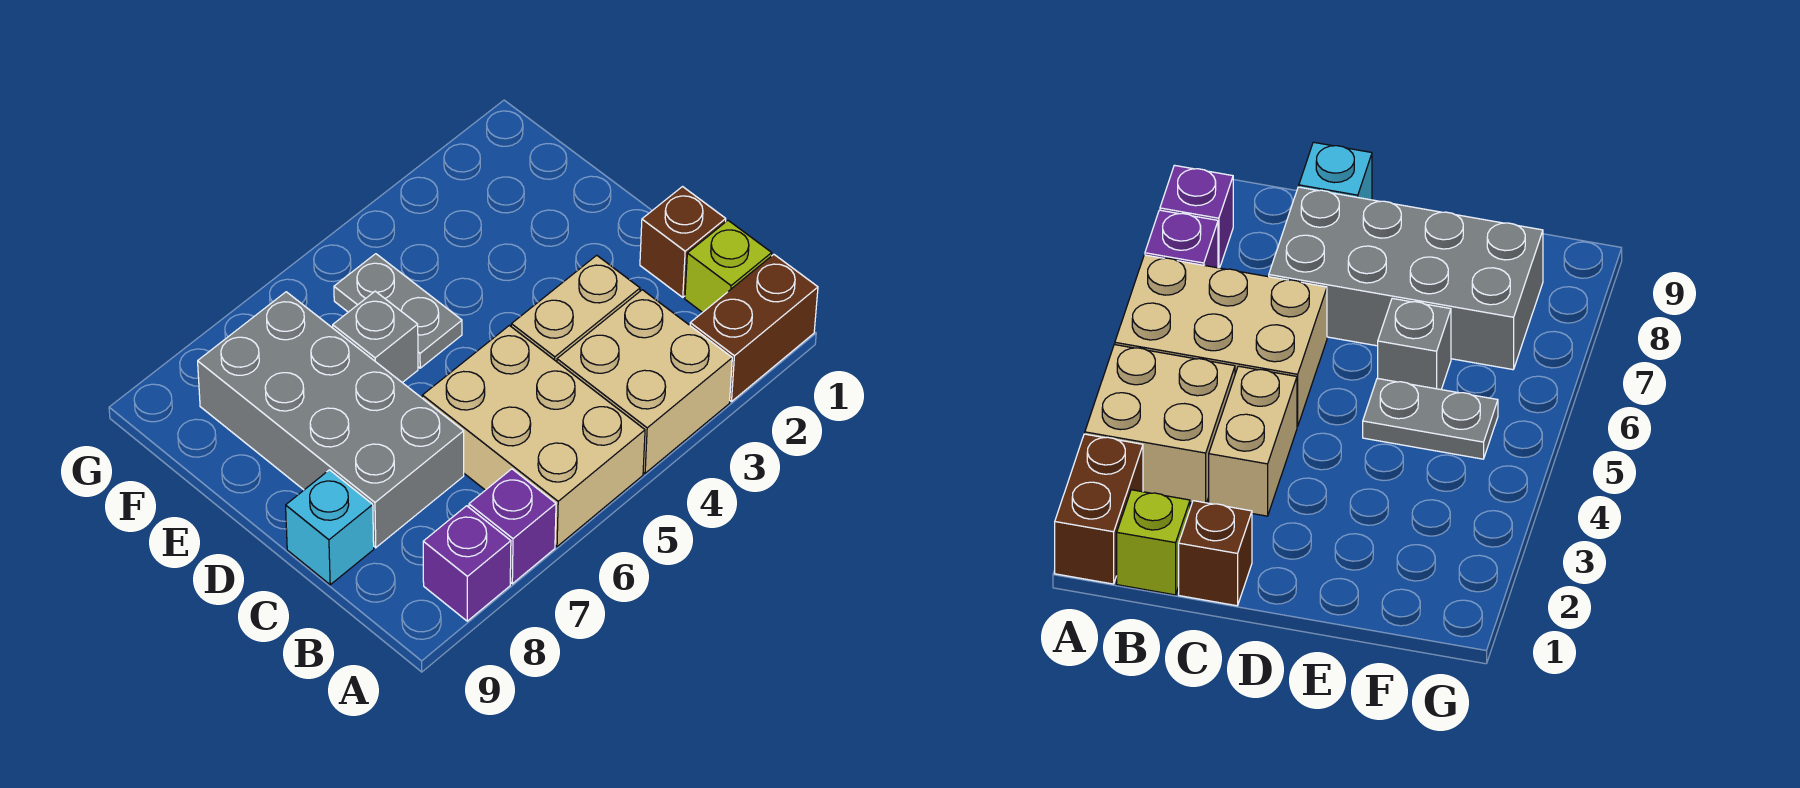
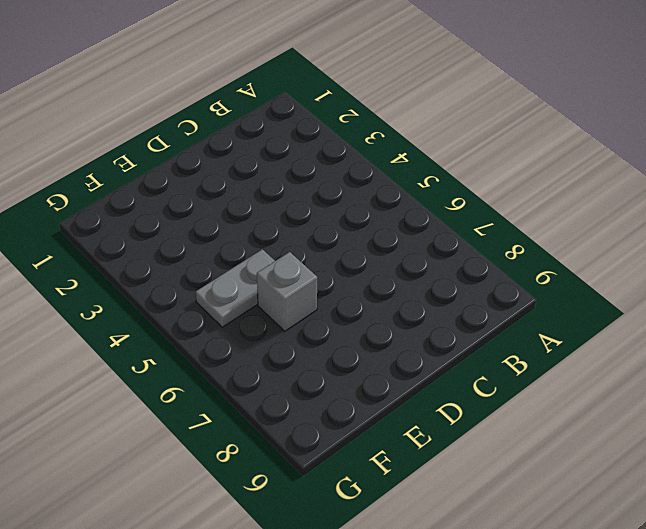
none -> brown 1x2 brick [690,255,818,402]
none -> tan 2x2 brick [557,290,732,473]
none -> tan 2x3 brick [422,325,645,546]

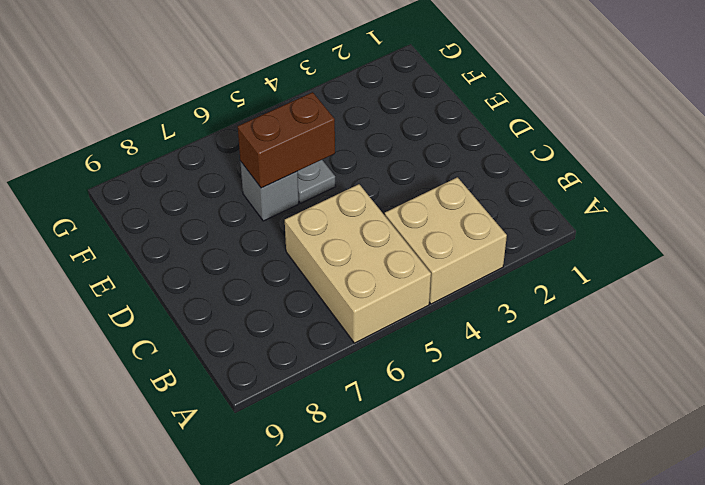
brown 1x2 brick [238,92,335,188] -> brown 1x2 brick moved to [690,255,818,402]
none -> purple 1x1 brick [469,469,556,584]
none -> purple 1x1 brick [423,506,511,621]
none -> lime 1x1 brick [685,221,772,313]

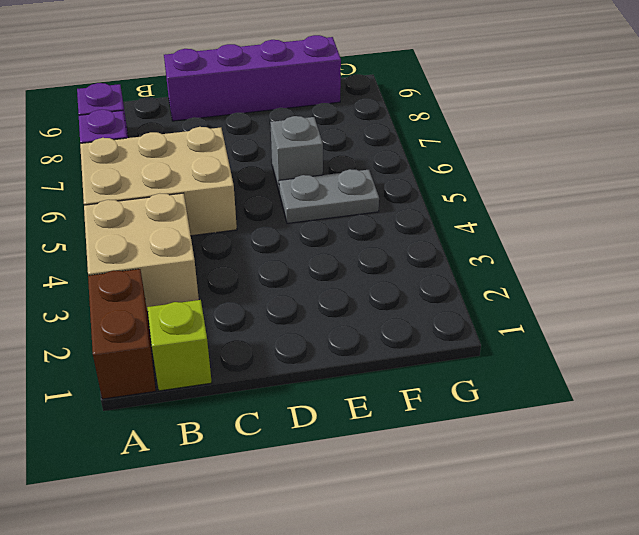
purple 1x4 brick [164,35,341,121] -> cyan 1x1 brick [286,470,374,585]
none -> brown 1x1 brick [640,187,726,297]
none -> tan 1x2 brick [511,255,640,362]
none -> grey 2x4 brick [198,292,464,548]

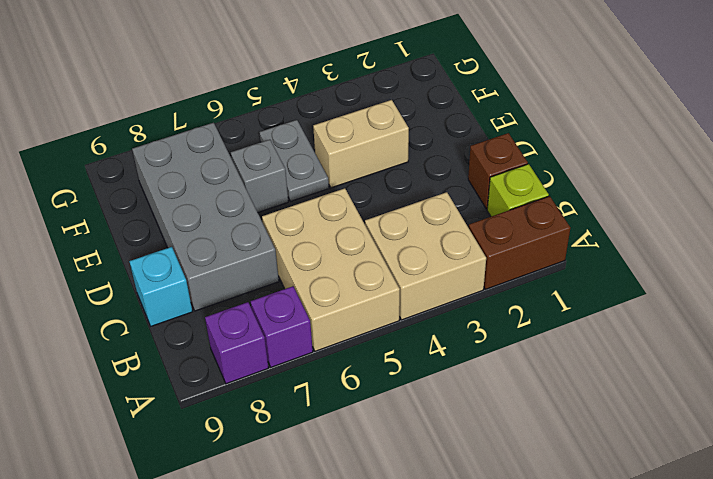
tan 1x2 brick [313,100,409,188] -> tan 1x2 brick moved to [511,255,640,362]

